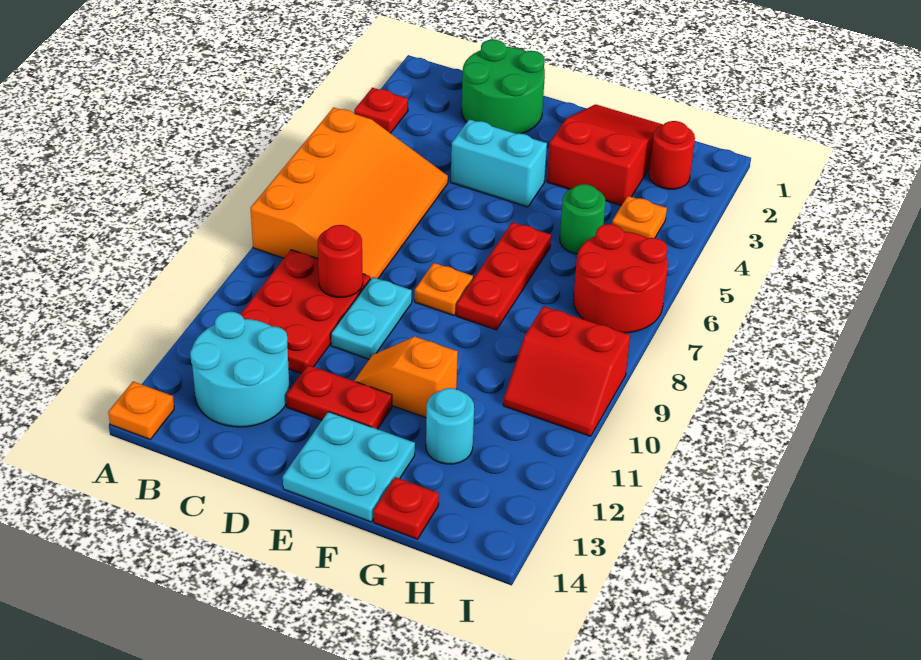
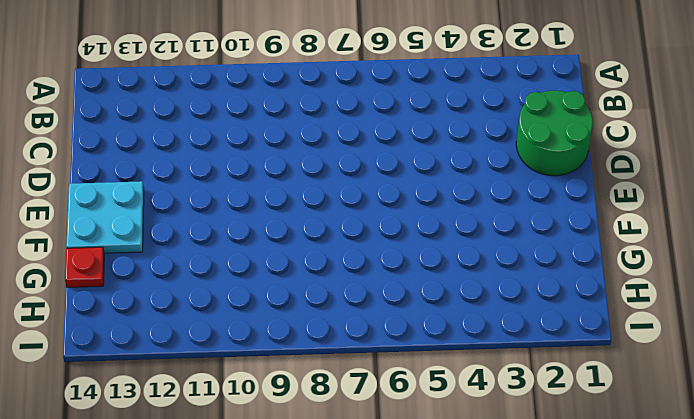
none -> red 1x1 plate [354,88,408,133]
none -> orange 3x4 slope [251,107,448,279]
none -> orange 1x1 plate [108,382,174,439]

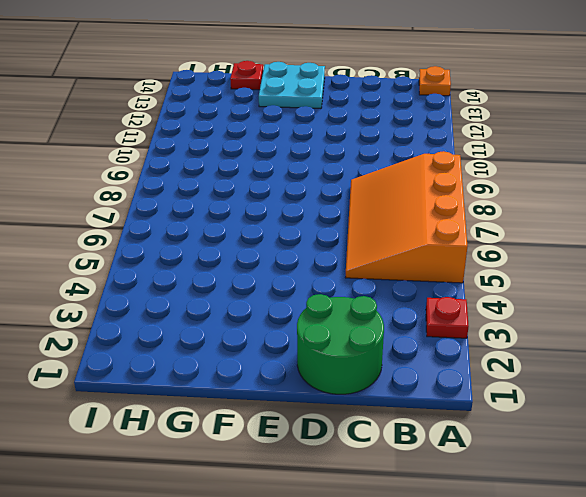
none -> red 2x3 plate [240,250,370,373]
none -> cyan 2x2 round brick [190,312,290,427]
none -> cyan 1x2 brick [451,119,547,207]

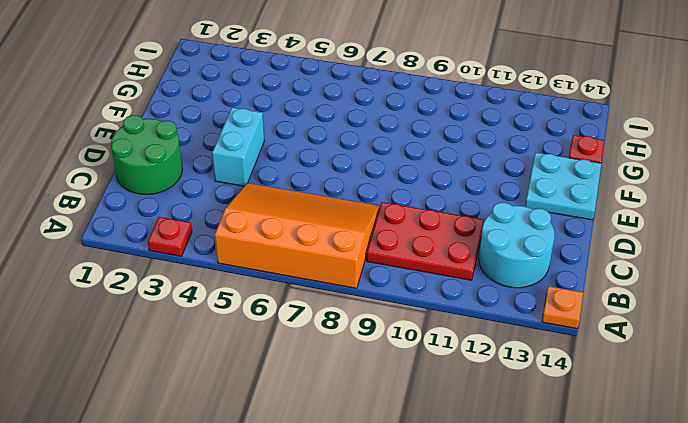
none -> cyan 1x2 plate [331,277,412,359]
none -> red 1x2 plate [286,365,392,429]
none -> orange 1x1 plate [415,263,473,315]

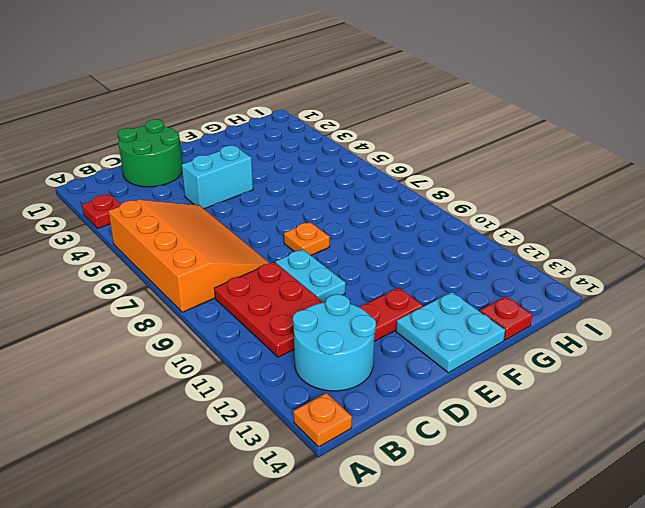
none -> orange 1x2 slope [354,337,458,418]
none -> red 2x3 slope [547,104,663,206]
none -> red 1x3 plate [456,222,551,330]

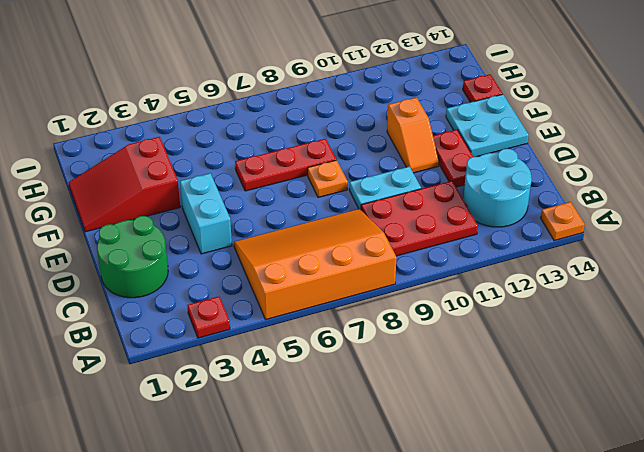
none -> green 1x1 round brick [560,184,606,254]
none -> cyan 1x1 round brick [426,388,474,464]
none -> red 1x1 round brick [649,121,695,189]

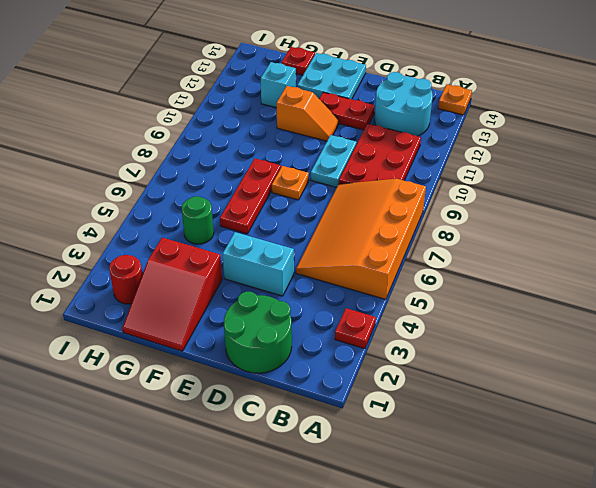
cyan 1x1 brick [261,62,296,108] -> cyan 1x1 round brick [426,388,474,464]
none -> orange 1x1 plate [612,196,667,238]
none -> red 2x2 round brick [574,224,668,333]
none -> red 2x2 slope [503,306,630,436]

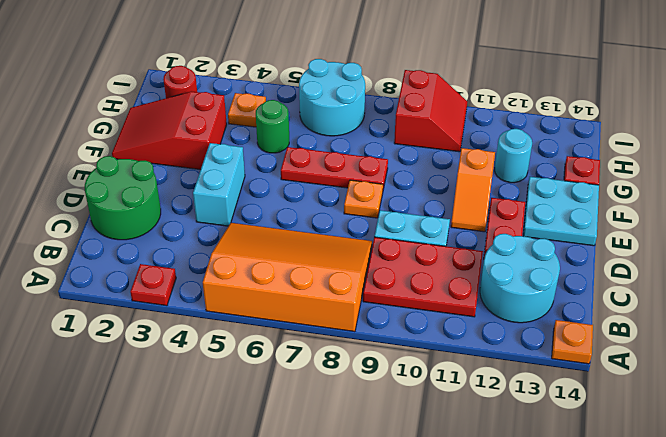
cyan 2x2 round brick [299,59,365,136] -> red 2x2 round brick [574,224,668,333]
none -> red 1x1 round brick [318,225,363,298]

